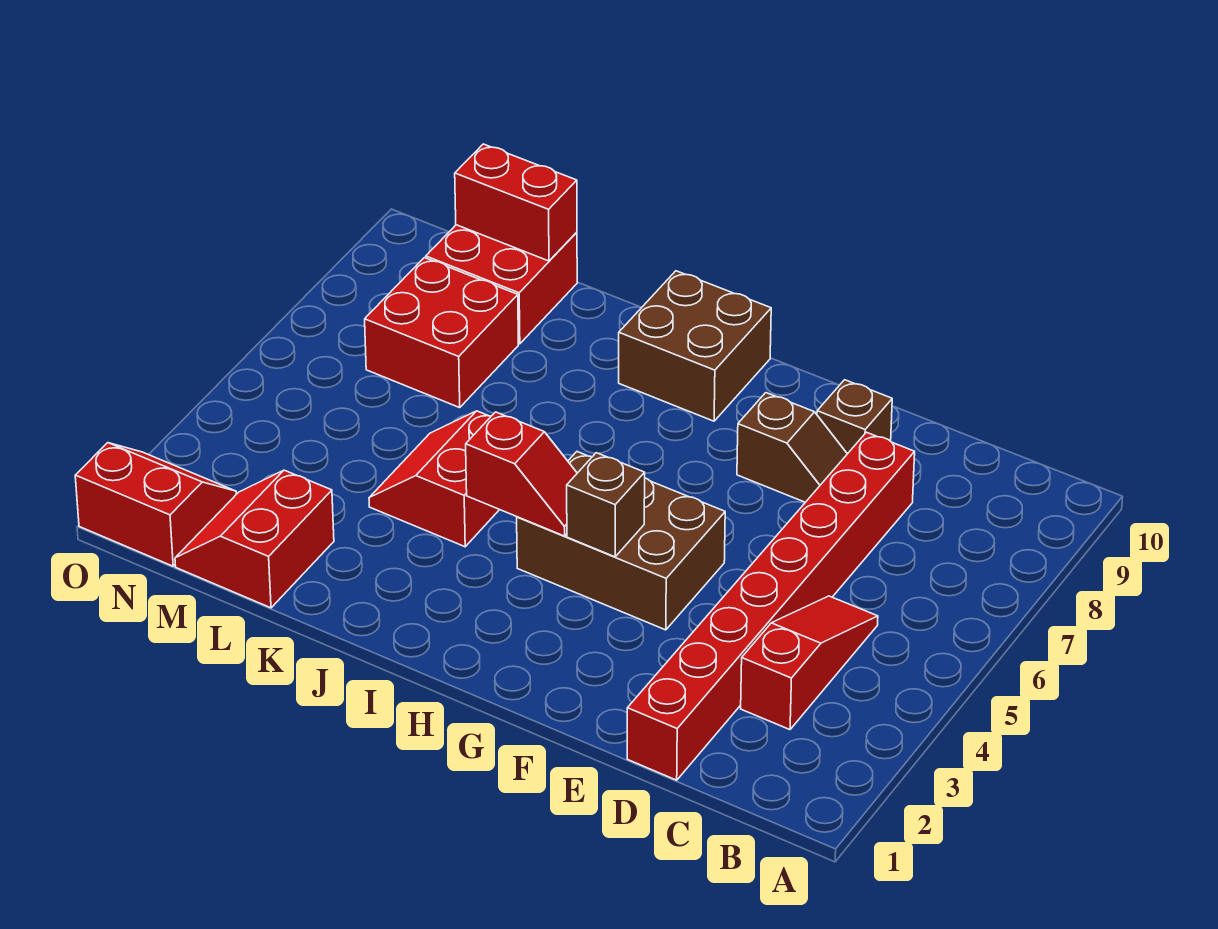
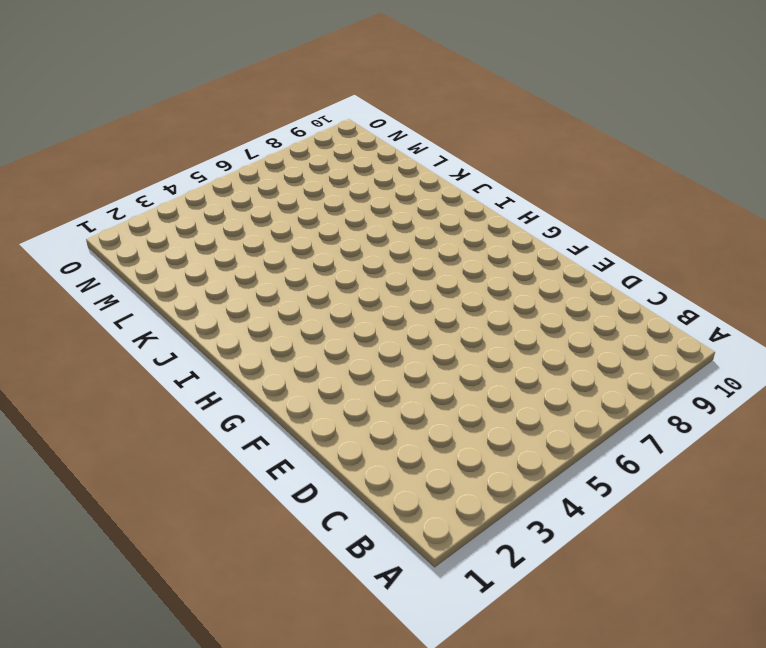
none -> red 1x3 slope [741,596,878,730]
none -> red 1x8 brick [627,432,915,780]
none -> brown 1x2 slope [737,393,847,502]

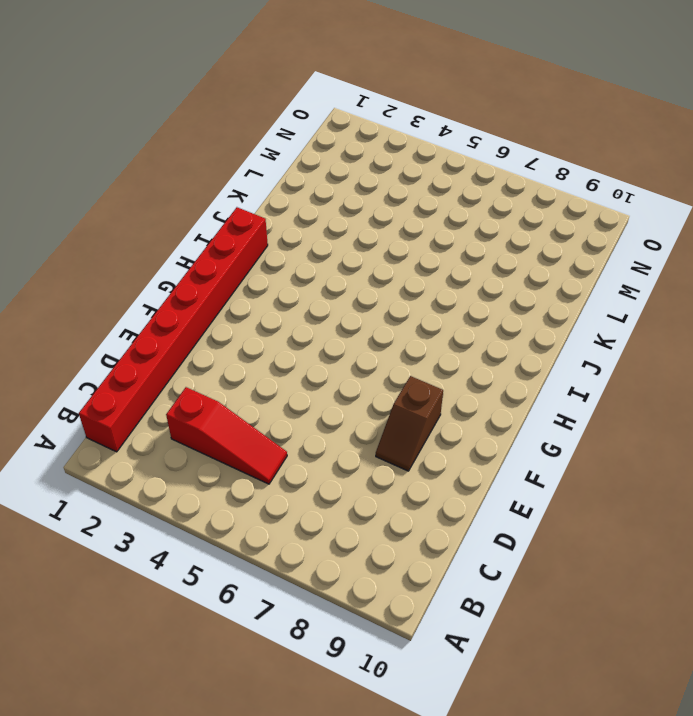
red 1x8 brick [79,207,268,452] -> red 1x8 brick turned to [627,432,915,780]
none -> brown 1x1 brick [817,380,892,454]
none -> brown 2x3 brick [517,452,725,630]
none -> brown 2x2 brick [619,271,771,421]

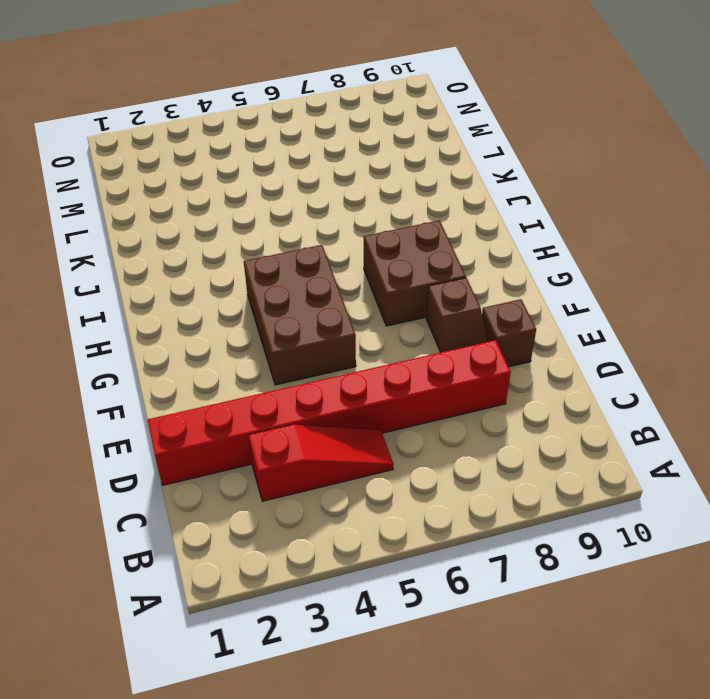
brown 2x2 brick [364,220,466,326] -> brown 2x2 brick moved to [619,271,771,421]
none -> red 2x2 slope [369,411,499,547]
none -> red 2x2 slope [175,470,334,608]
none -> red 2x2 brick [365,258,518,408]

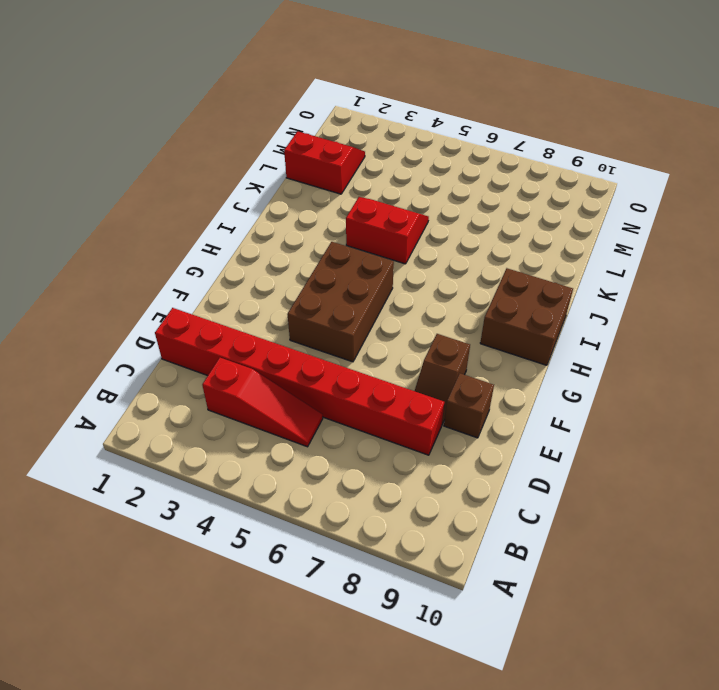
none -> red 2x2 brick [365,258,518,408]
none -> red 2x2 brick [426,225,577,344]
none -> red 2x2 slope [75,443,236,566]

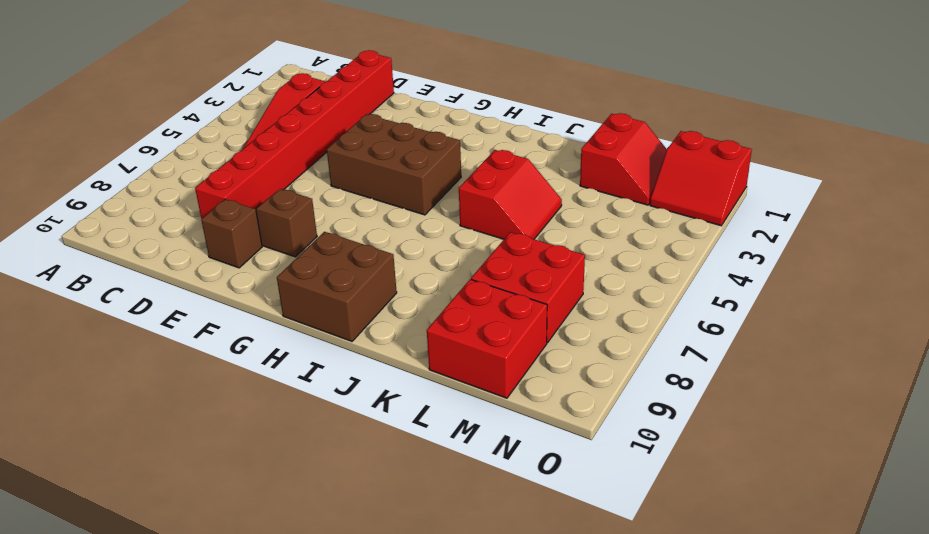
none -> brown 1x1 brick [567,453,645,557]
none -> red 1x2 slope [466,412,577,536]
none -> red 1x2 brick [455,144,577,261]

